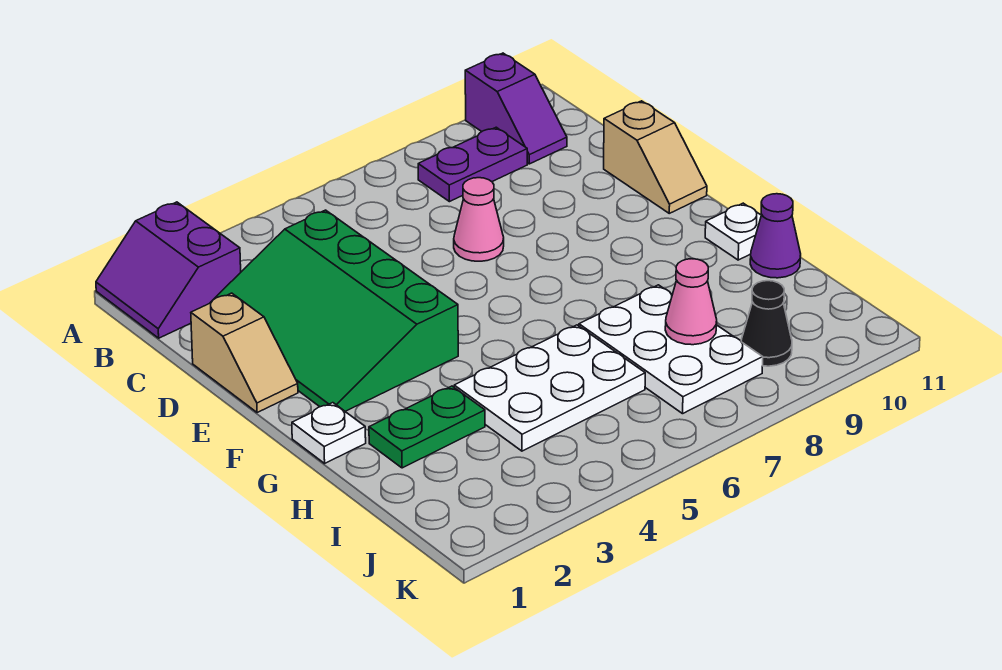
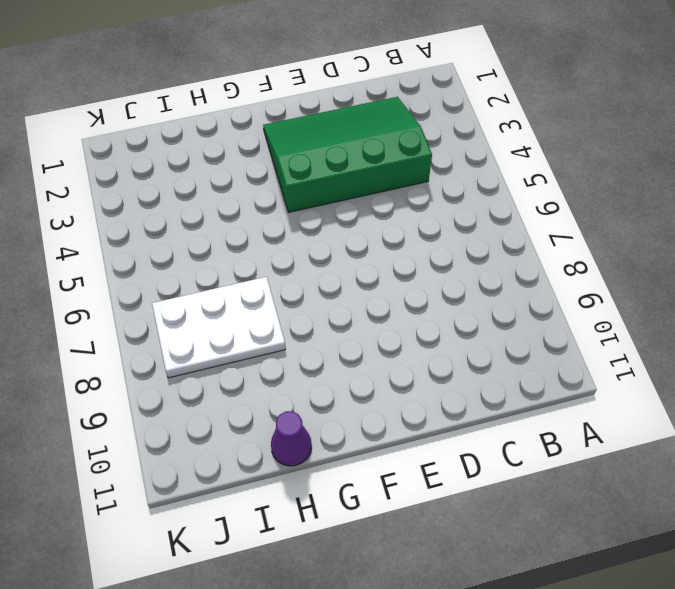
none -> purple 2x2 slope [96,202,241,338]
none -> purple 1x2 slope [465,53,567,164]
none -> purple 1x2 plate [418,127,527,202]

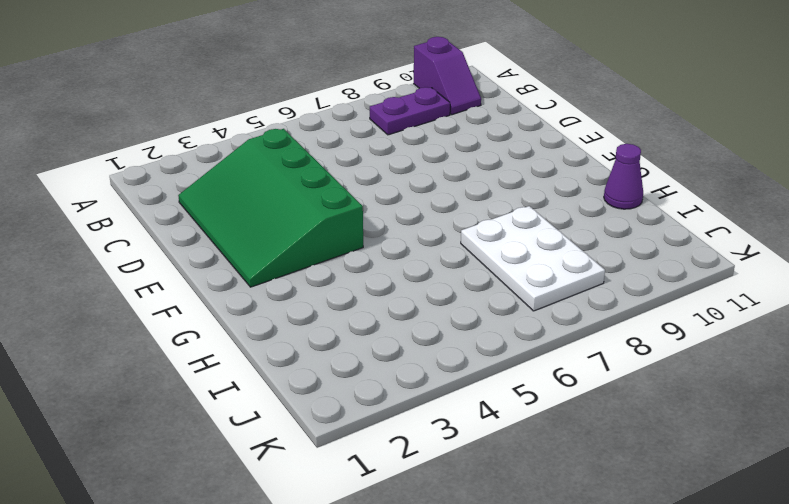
none -> purple 2x2 slope [96,202,241,338]
none -> tan 1x2 slope [191,293,298,413]
none -> pink 1x1 cone [454,178,504,261]

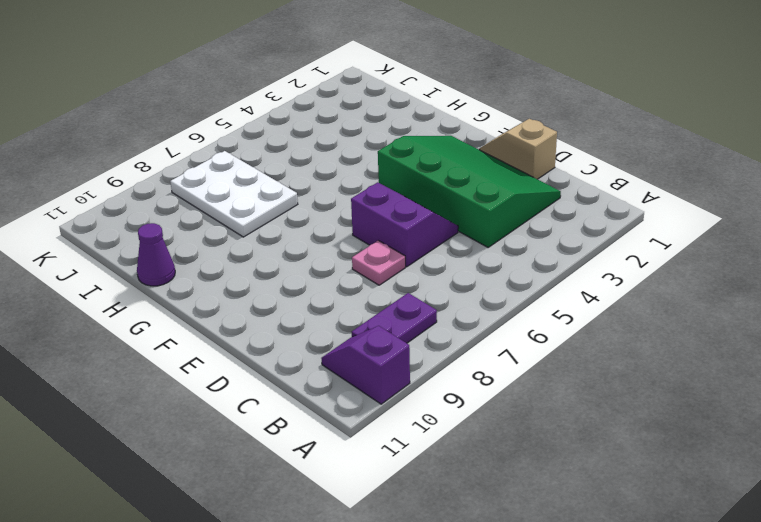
purple 2x2 slope [351,182,458,267] -> purple 2x2 slope moved to [96,202,241,338]
pink 1x1 plate [352,240,405,285] -> pink 1x1 cone [454,178,504,261]
none -> tan 1x2 slope [604,101,707,213]
none -> white 1x1 plate [292,403,366,463]
none -> white 1x1 plate [705,203,761,260]

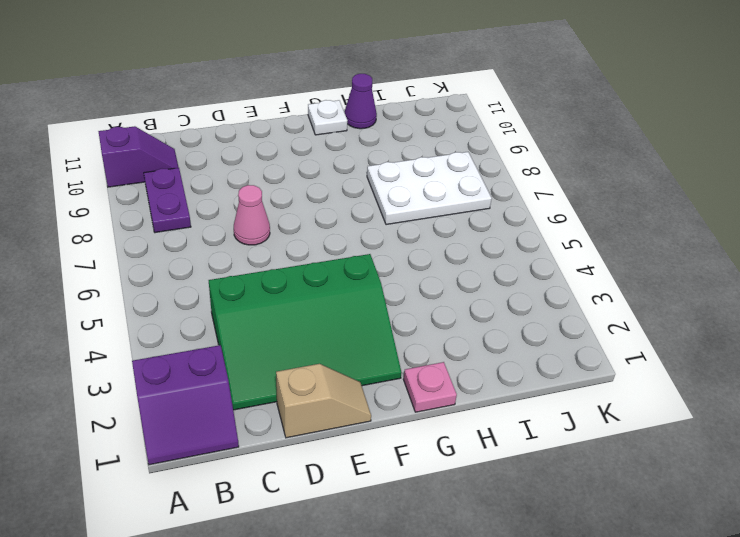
pink 1x1 plate [403,362,457,412] -> white 1x1 plate [292,403,366,463]
none -> tan 1x2 slope [604,101,707,213]
none -> green 1x2 plate [369,386,485,468]
none -> white 2x3 plate [454,325,645,451]

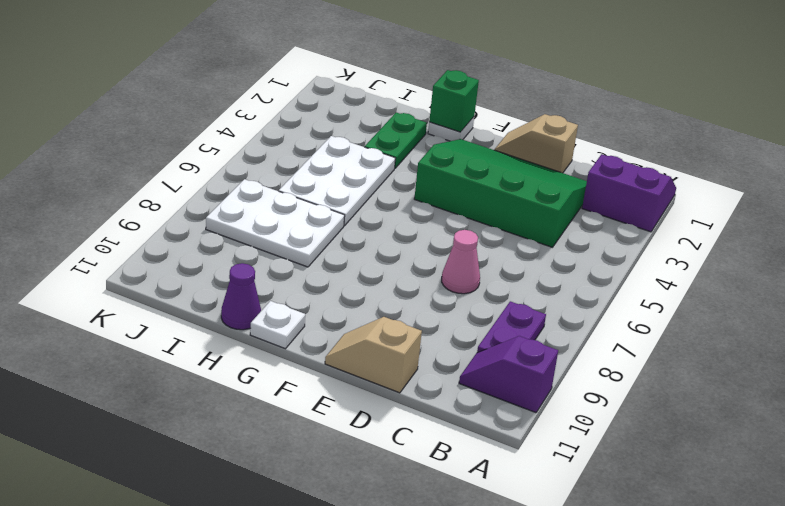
green 1x1 brick [429,70,479,132] -> none
none -> black 1x1 cone [741,281,792,366]
none -> pink 1x1 cone [665,259,717,345]

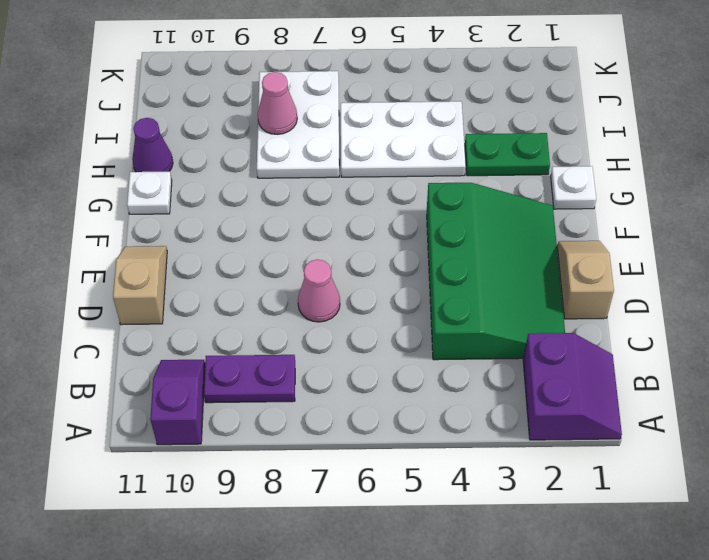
none -> black 1x1 cone [741,281,792,366]

